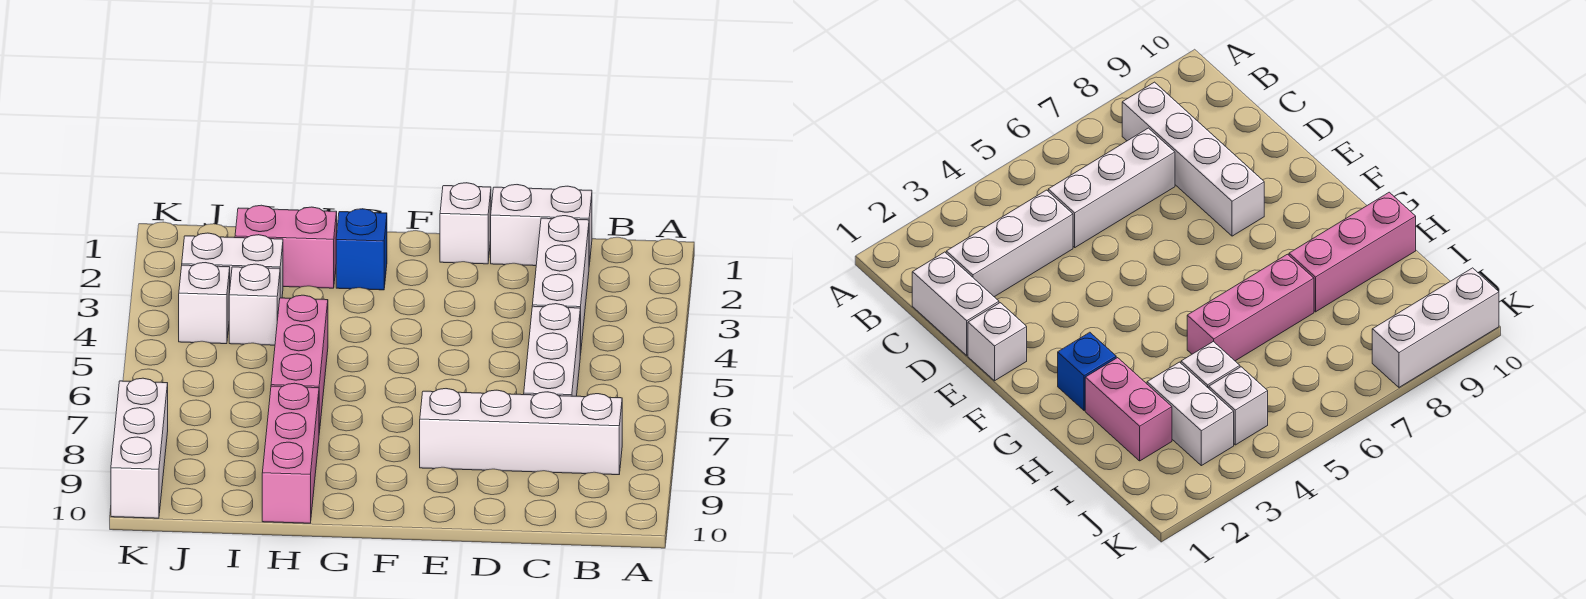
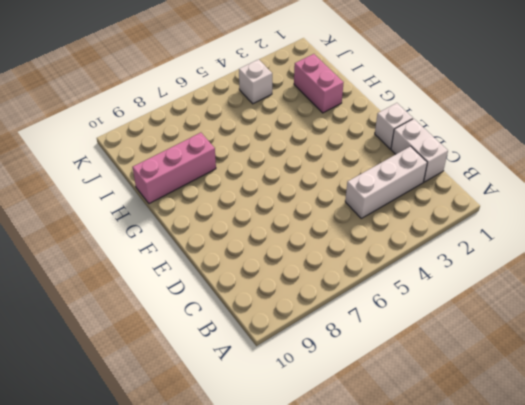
none -> white 1x4 brick [420,389,622,475]
none -> white 1x3 brick [524,304,580,396]
none -> blue 1x1 brick [336,209,387,290]

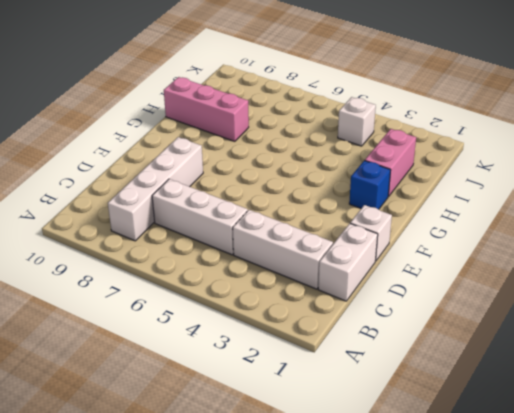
none -> pink 1x3 brick [271,295,328,433]
none -> white 1x2 brick [182,233,283,298]
none -> white 1x1 brick [229,264,280,345]

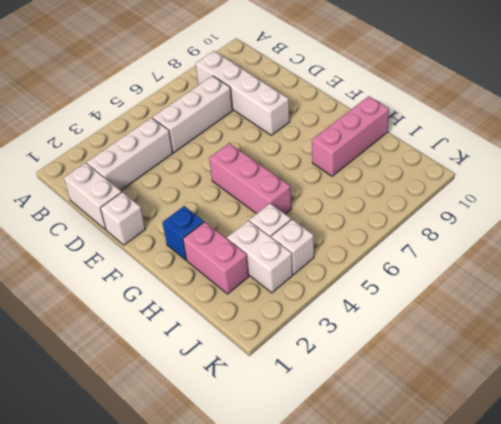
pink 1x3 brick [209,143,291,214] -> pink 1x3 brick turned to [271,295,328,433]
none -> white 1x3 brick [111,378,168,518]

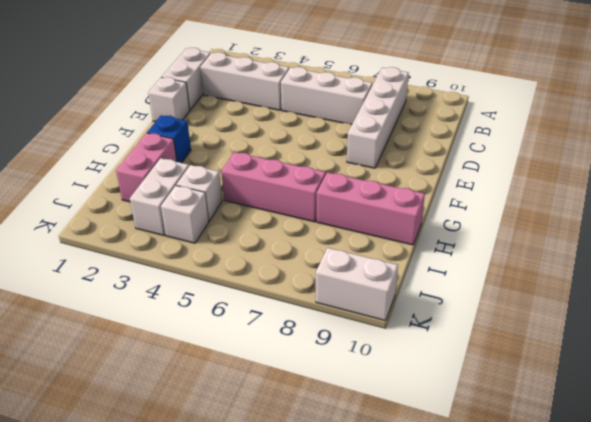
white 1x2 brick [316,248,398,321] -> white 1x3 brick [111,378,168,518]

